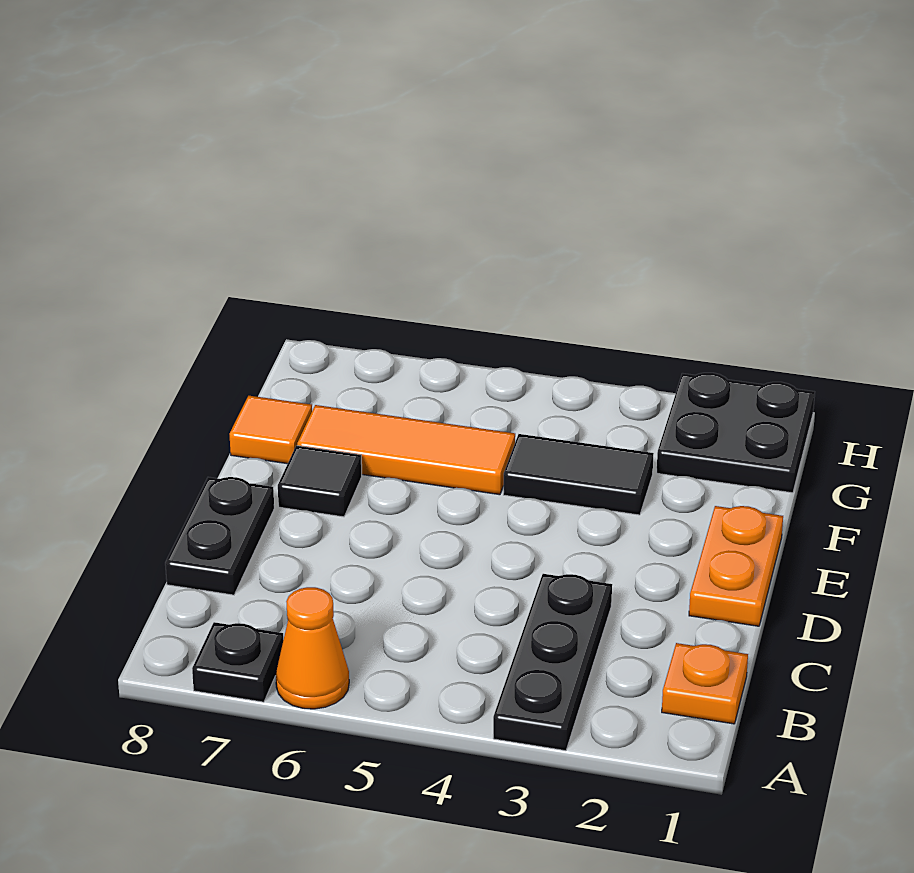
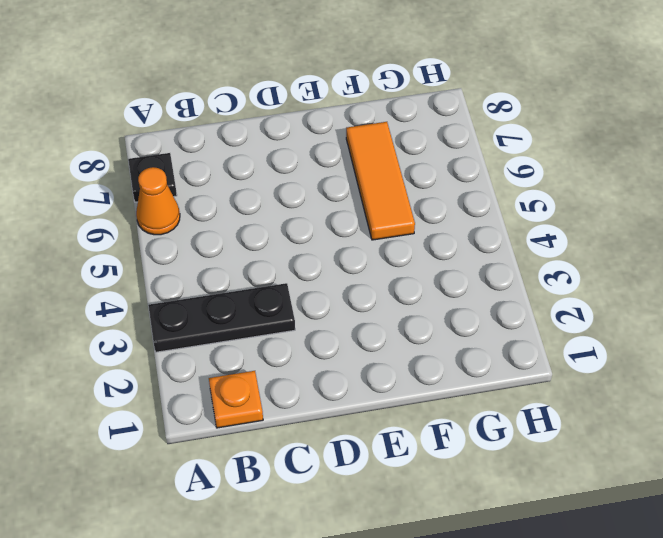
none -> black 1x2 plate [165,477,274,595]
none -> orange 1x2 plate [689,506,783,626]

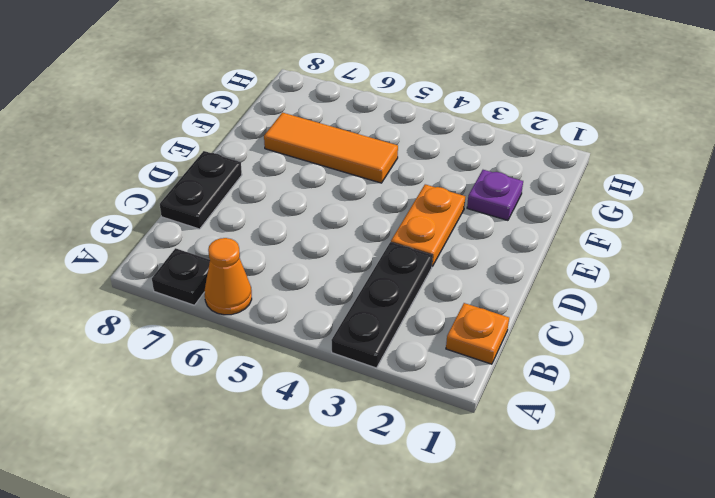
orange 1x2 plate [391,184,465,266] -> orange 1x2 plate moved to [689,506,783,626]
purple 1x1 plate [467,170,523,220] -> none
none -> black 1x1 tile [278,445,362,517]
none -> black 1x2 tile [503,434,654,515]

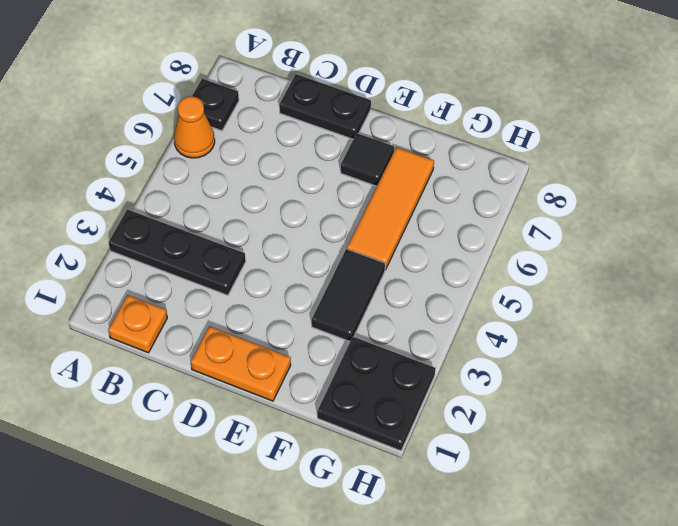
none -> orange 1x1 tile [230,396,312,464]

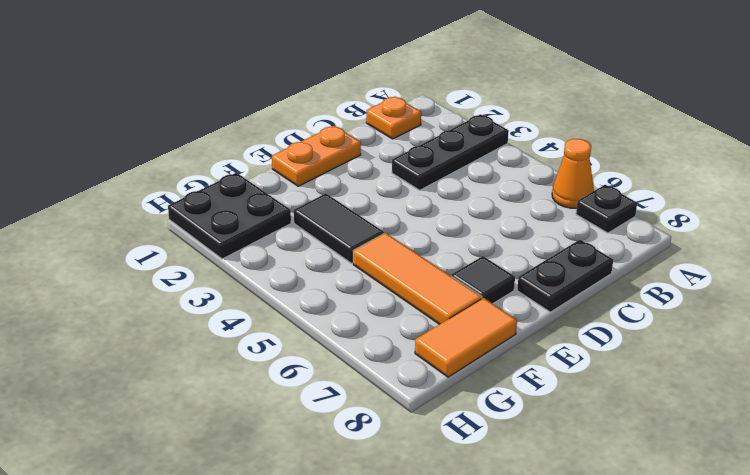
orange 1x2 tile [415,298,517,377] -> orange 1x1 tile [230,396,312,464]

